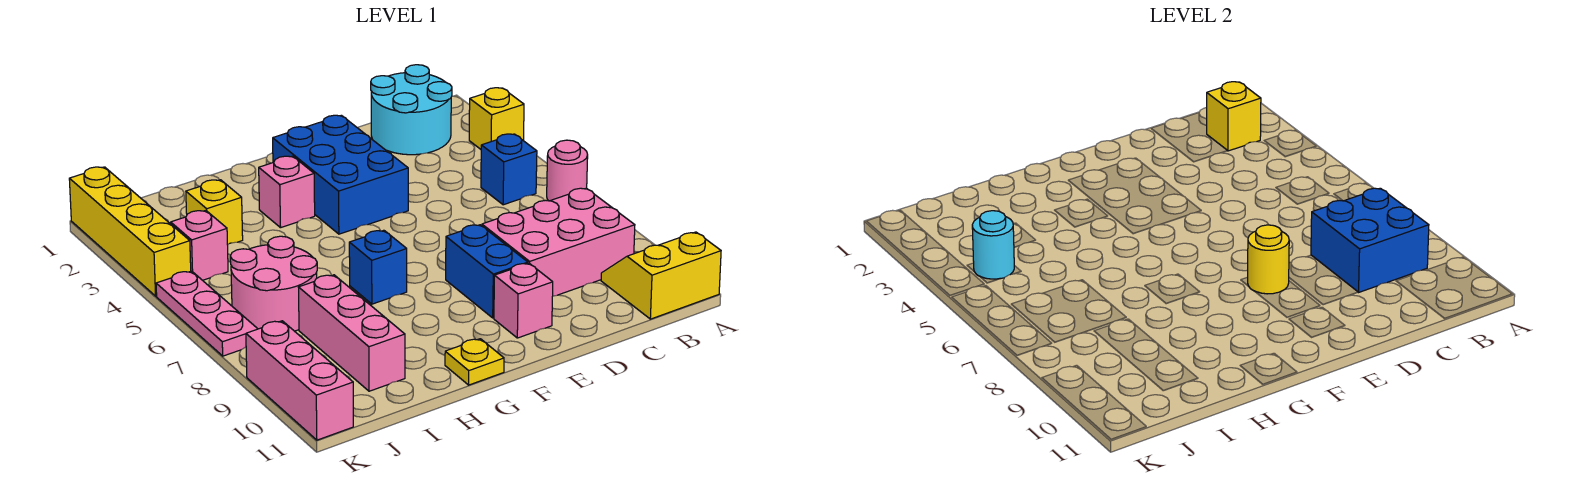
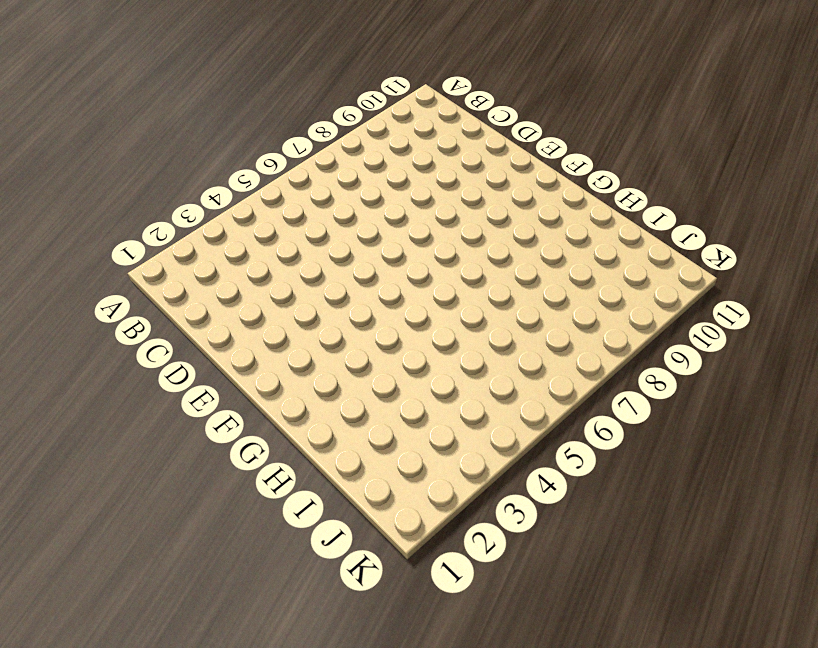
none -> yellow 1x1 brick [469,88,524,149]
none -> pink 1x1 round brick [547,140,588,201]
none -> yellow 2x2 slope [601,232,721,319]

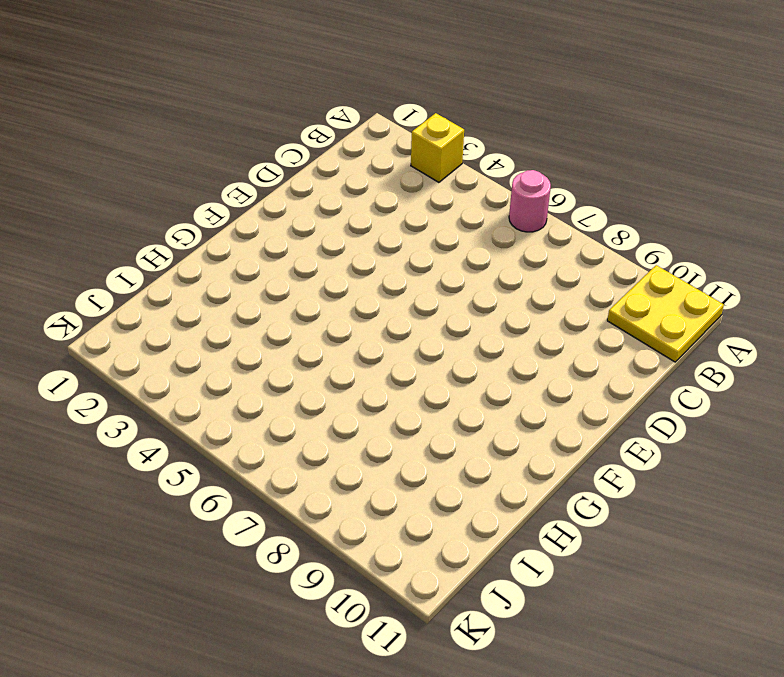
yellow 2x2 plate [607,265,724,362] -> yellow 2x2 slope [601,232,721,319]
none -> cyan 2x2 round brick [371,65,452,155]
none -> blue 1x1 brick [481,134,537,205]
none -> pink 2x3 brick [482,188,635,296]

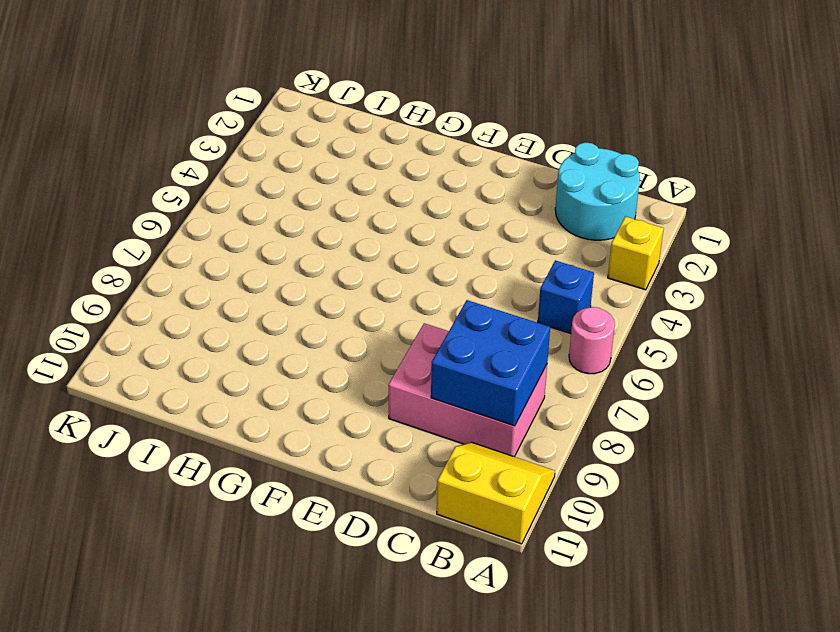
none -> blue 2x3 brick [273,115,408,234]
none -> blue 1x2 brick [446,225,528,318]
none -> pink 1x1 brick [494,263,553,338]

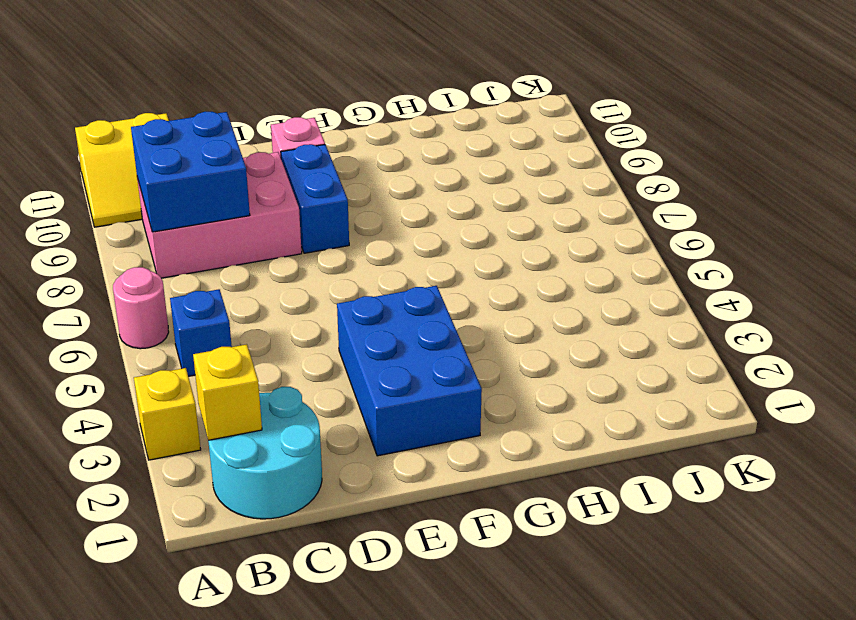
none -> pink 1x1 brick [259,156,315,228]
none -> blue 1x1 brick [349,230,407,304]
none -> yellow 1x1 plate [445,339,504,385]

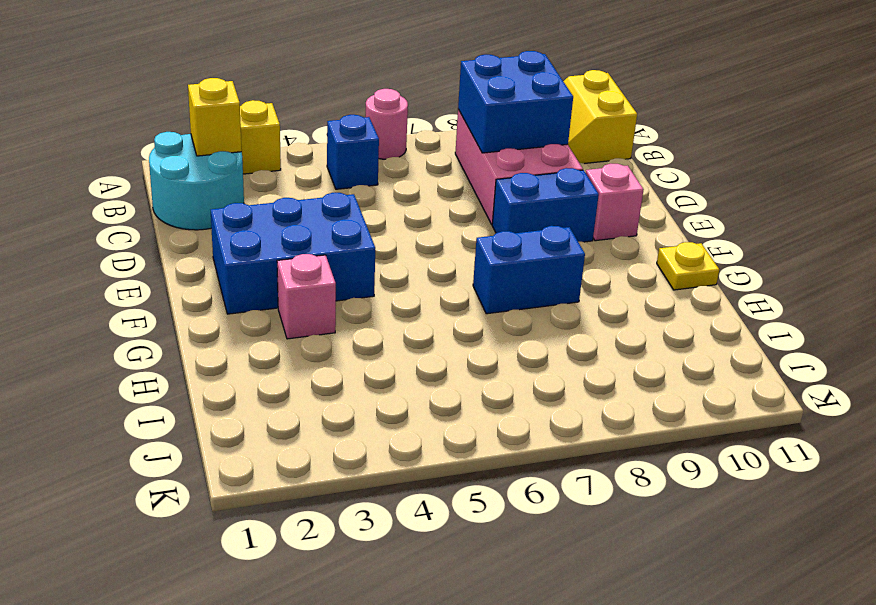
blue 1x2 brick [473,226,585,314] -> blue 1x1 brick [349,230,407,304]
none -> yellow 1x1 brick [186,180,243,245]
none -> pink 2x2 round brick [230,236,317,331]
none -> pink 1x3 brick [298,275,405,391]

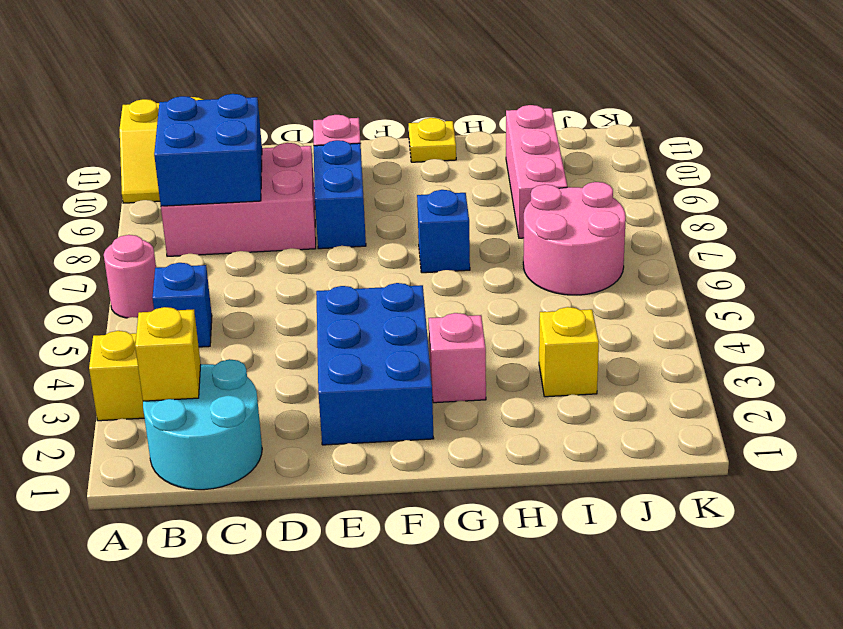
none -> pink 1x1 brick [171,210,228,280]
none -> yellow 1x4 brick [69,167,191,296]
none -> pink 1x3 plate [156,271,257,356]

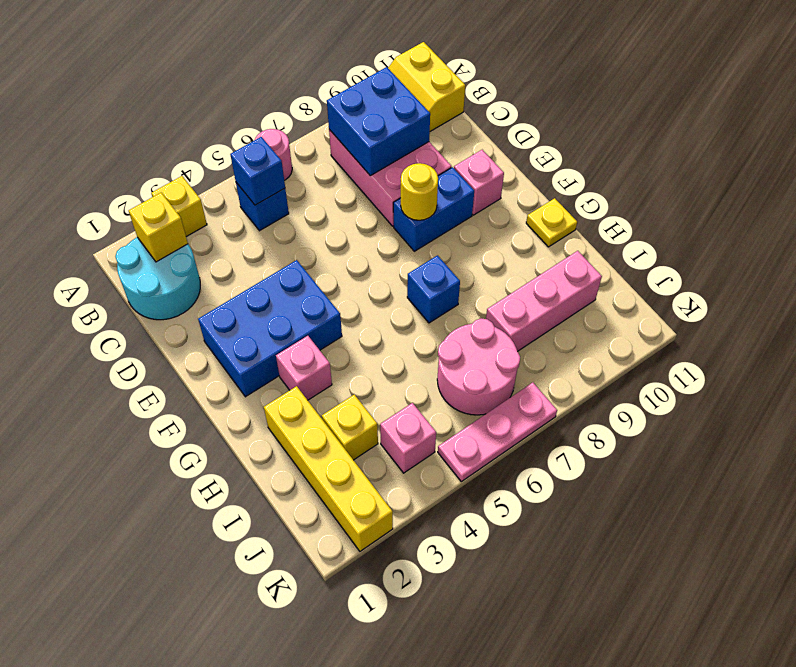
blue 1x1 brick [230,137,285,205] -> none
yellow 1x4 brick [264,386,393,551] -> yellow 1x4 brick turned to [69,167,191,296]
none -> pink 1x3 brick [246,321,353,440]
none -> cyan 1x1 round brick [972,211,1014,279]

